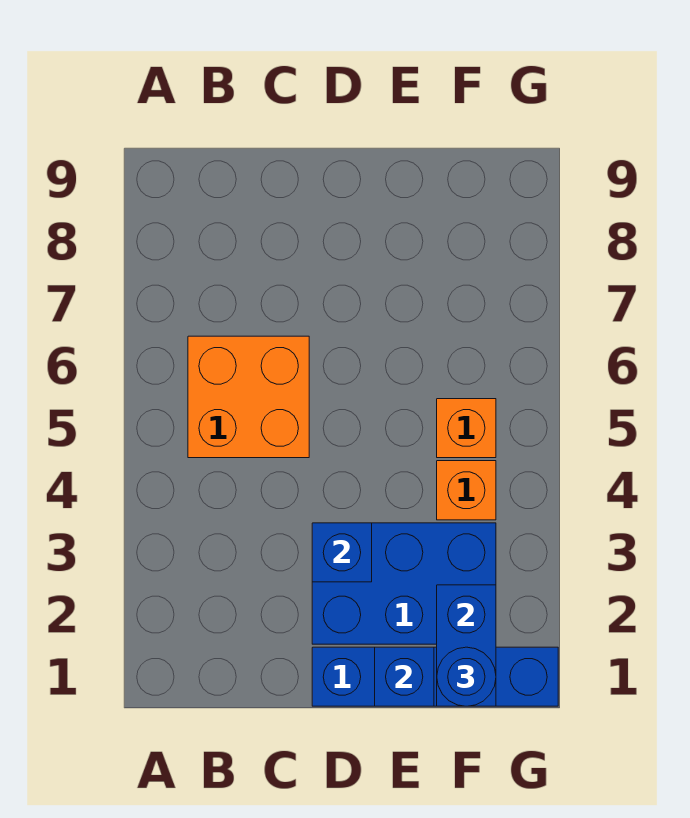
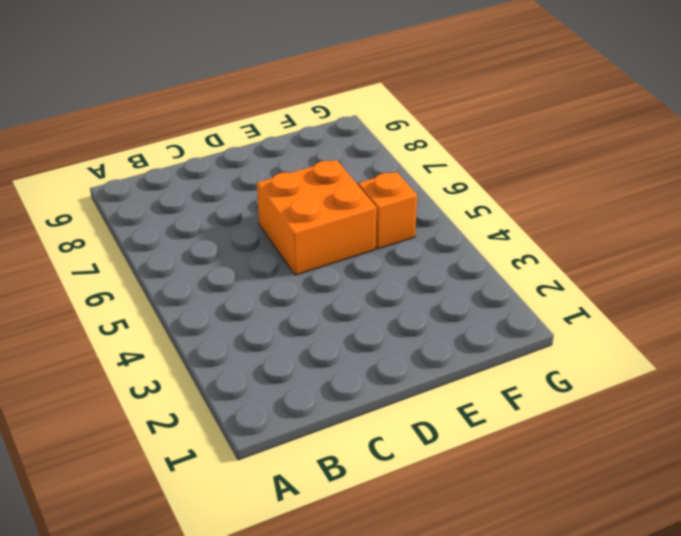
orange 2x2 brick [257,160,376,275] -> orange 2x2 brick moved to [188,336,309,458]
none -> blue 1x4 brick [312,647,558,706]
none -> blue 2x3 brick [312,523,496,644]

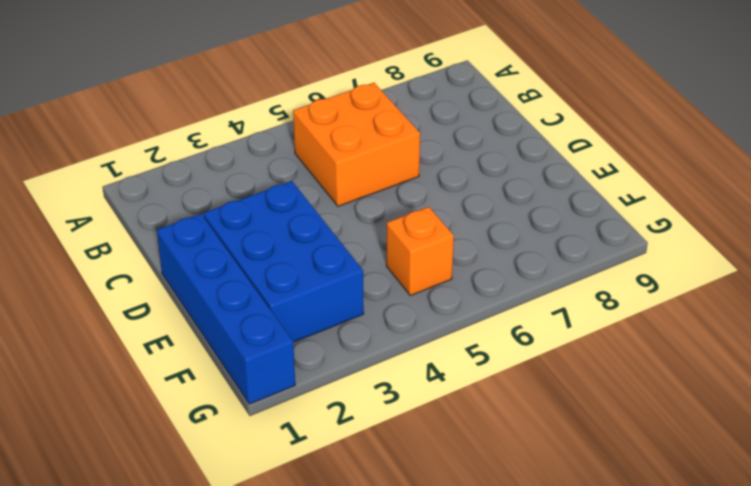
none -> orange 1x1 brick [437,461,496,520]
none -> blue 1x1 brick [312,523,372,582]

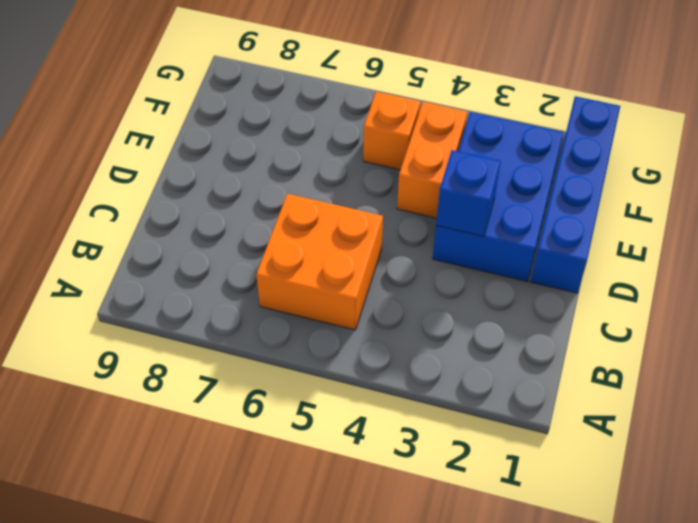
orange 1x2 brick [397,102,467,218] -> orange 1x1 brick [437,461,496,520]
none -> blue 1x1 brick [375,647,434,706]
none -> blue 1x2 brick [437,585,496,706]

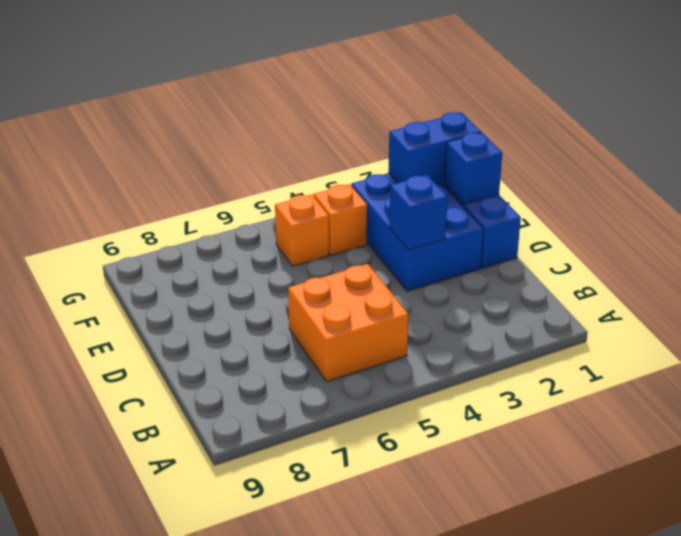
none -> blue 1x1 round brick [437,647,496,706]

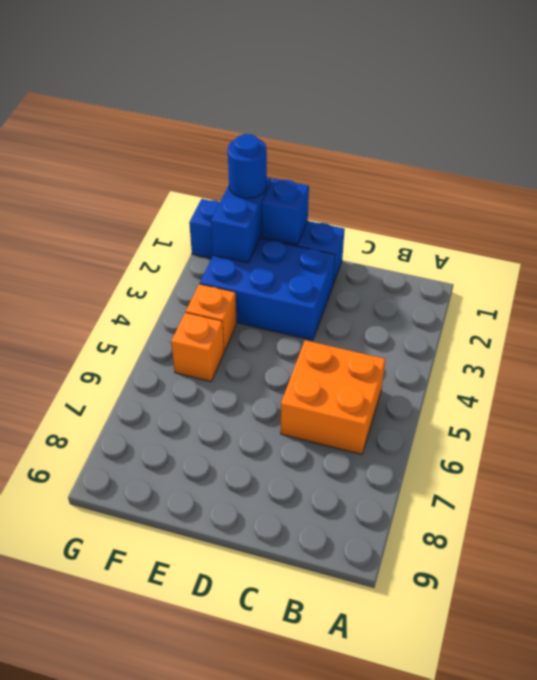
none -> blue 1x1 brick [312,523,372,582]

